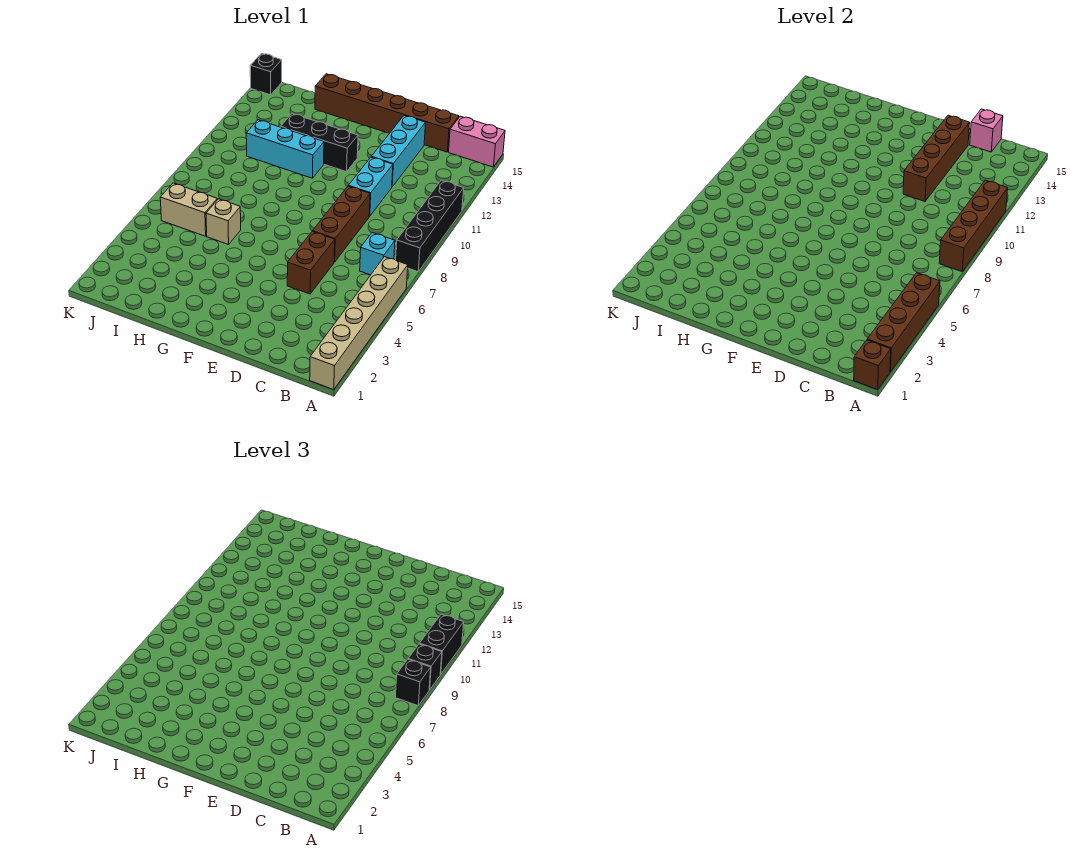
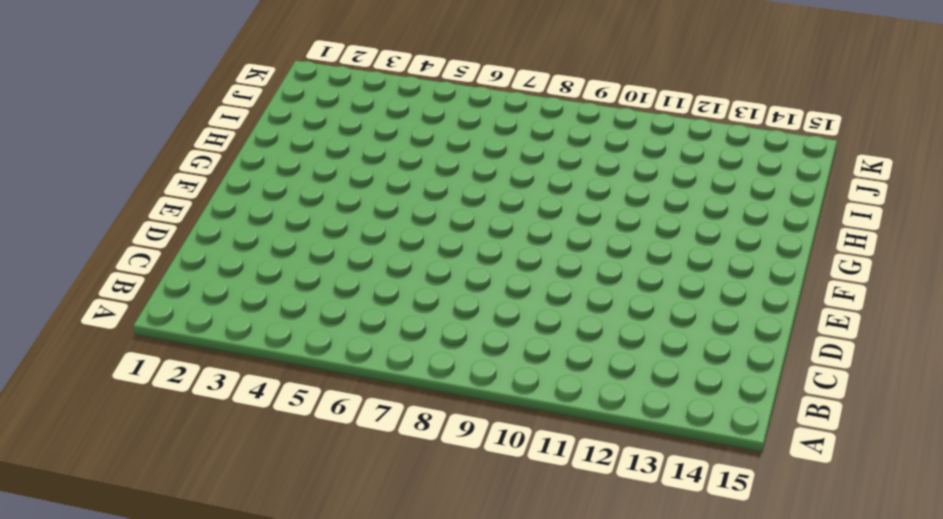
none -> tan 1x6 brick [310,257,408,390]
none -> black 1x4 brick [396,180,464,271]
none -> pink 1x2 brick [449,116,505,167]

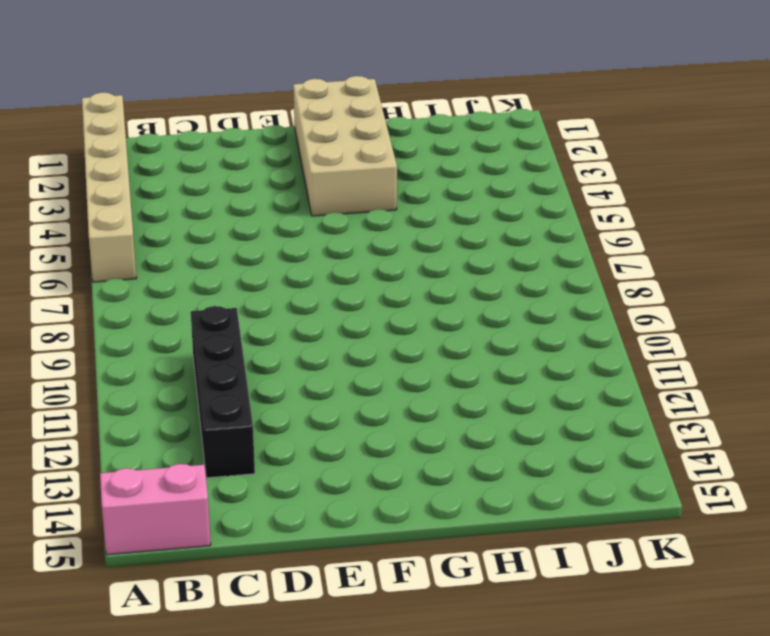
black 1x4 brick [191,306,255,478] -> black 1x4 brick moved to [396,180,464,271]
tan 2x4 brick [293,76,397,216] -> none
none -> cyan 1x1 brick [360,233,395,275]
none -> brown 1x6 brick [315,74,459,152]
none -> brown 1x2 brick [287,231,335,294]

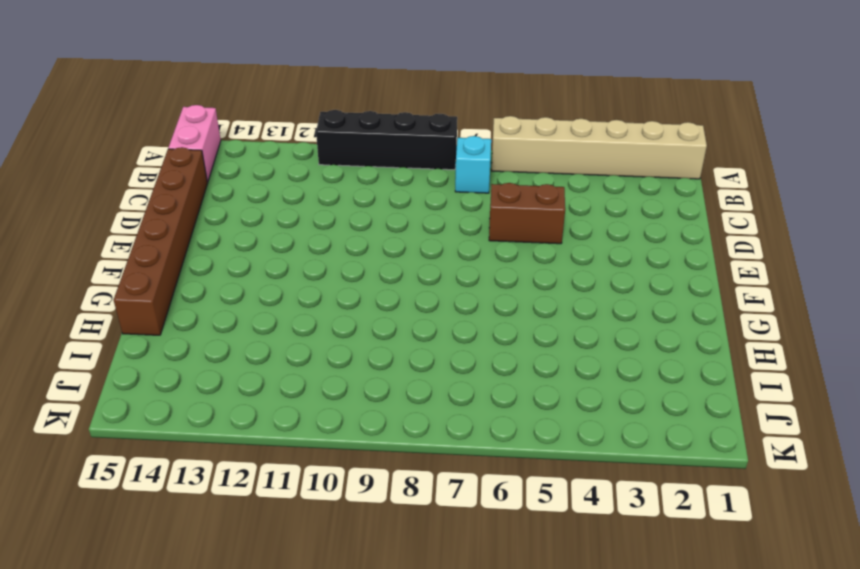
none -> brown 1x3 brick [313,186,370,262]
none -> cyan 1x2 brick [348,157,393,216]
none -> cyan 1x3 brick [371,115,426,187]

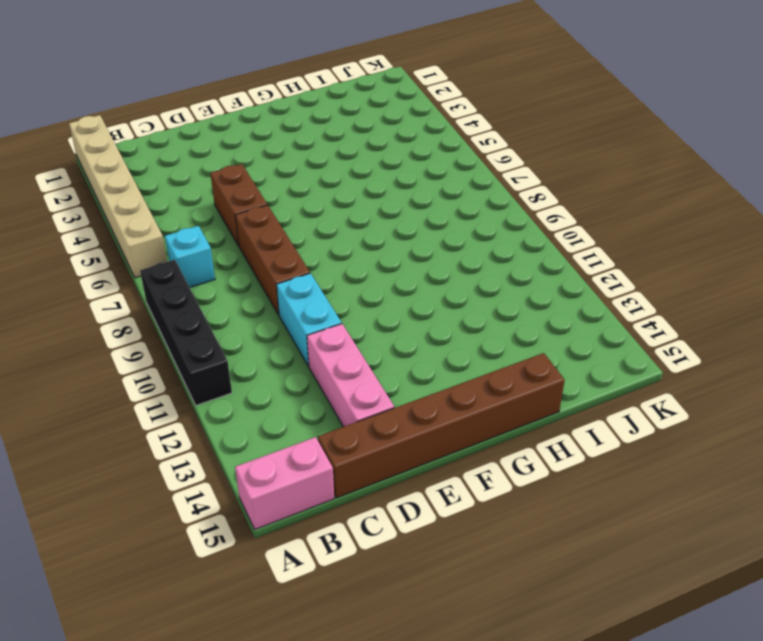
pink 1x3 brick [307,324,394,427] -> cyan 1x3 brick [371,115,426,187]
none -> black 1x3 brick [281,114,358,172]
none -> cyan 1x3 brick [246,120,324,178]
none -> tan 1x1 brick [206,199,241,244]

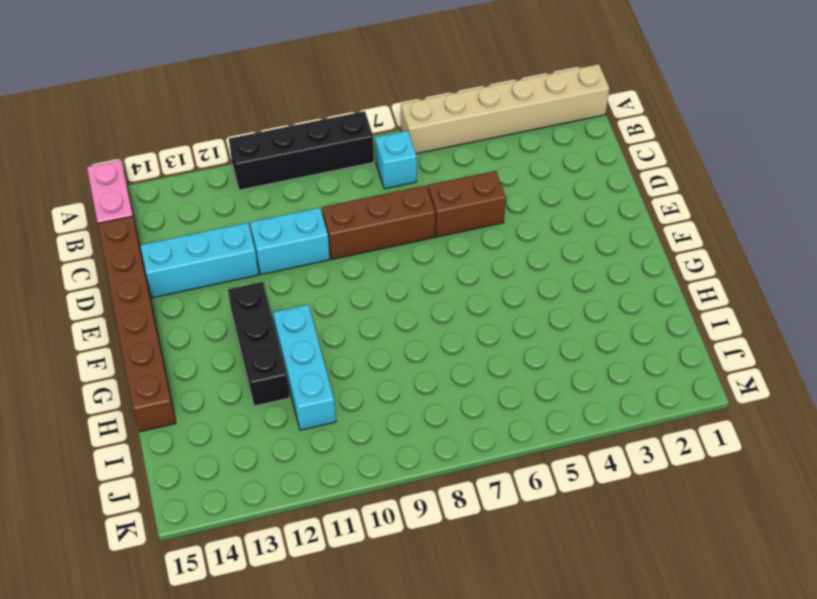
none -> tan 1x1 brick [206,199,241,244]
none -> tan 1x2 brick [160,183,217,236]
none -> black 1x1 brick [250,53,282,95]

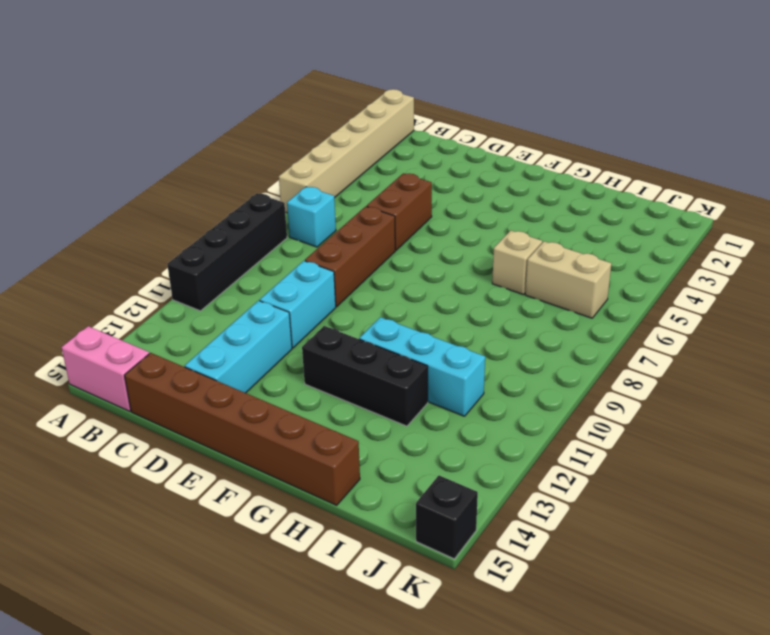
none -> brown 1x1 brick [854,340,891,390]
none -> brown 1x4 brick [867,273,940,372]
none -> brown 1x4 brick [939,180,1008,271]

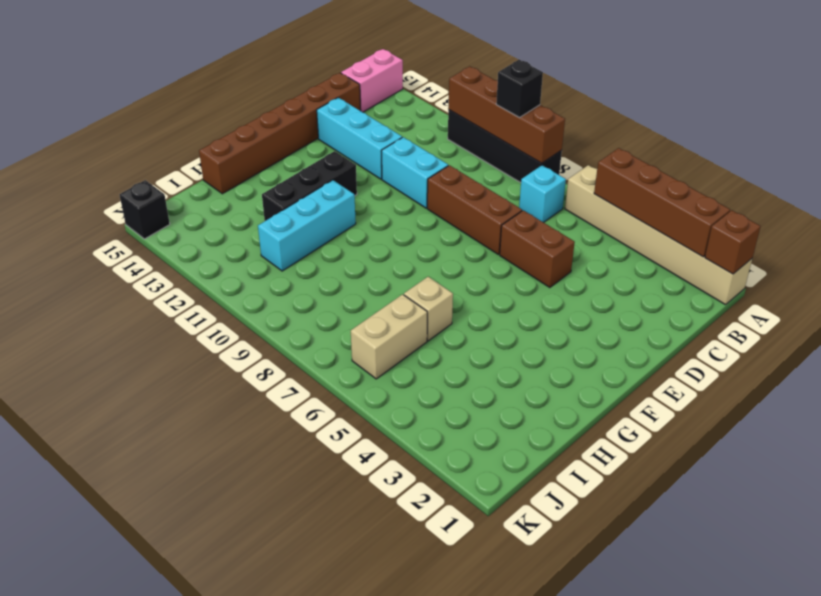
none -> pink 1x1 brick [970,109,1003,152]
none -> brown 1x4 brick [903,115,970,201]
none -> black 1x1 brick [395,659,431,705]

